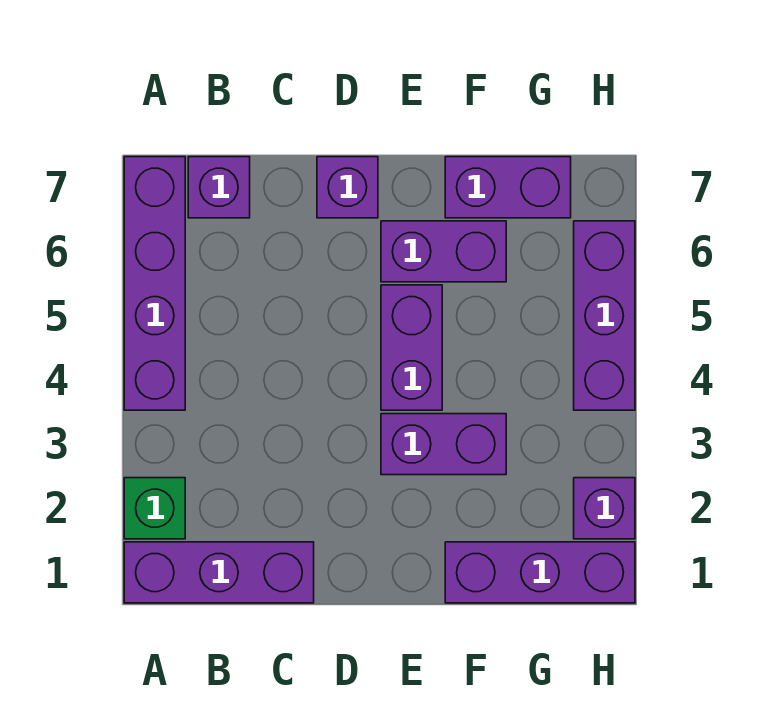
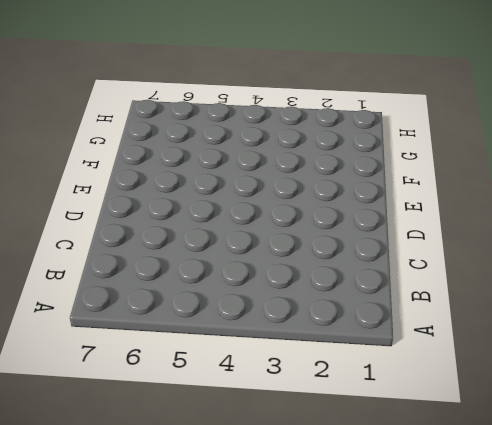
none -> purple 1x3 brick [124,542,314,603]
none -> green 1x1 brick [124,478,185,539]
none -> purple 1x4 brick [124,157,185,410]

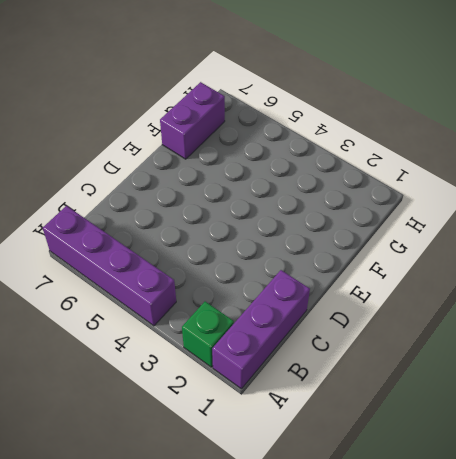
none -> purple 1x1 brick [188,157,250,218]
none -> purple 1x1 brick [317,157,378,218]
none -> purple 1x2 brick [381,414,506,475]

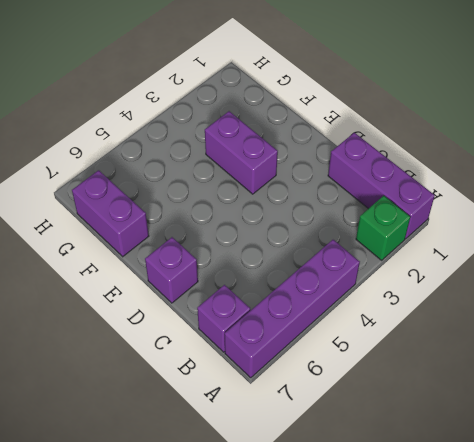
none -> purple 1x2 brick [381,285,442,410]
none -> purple 1x2 brick [381,221,506,282]
none -> purple 1x3 brick [445,542,635,603]

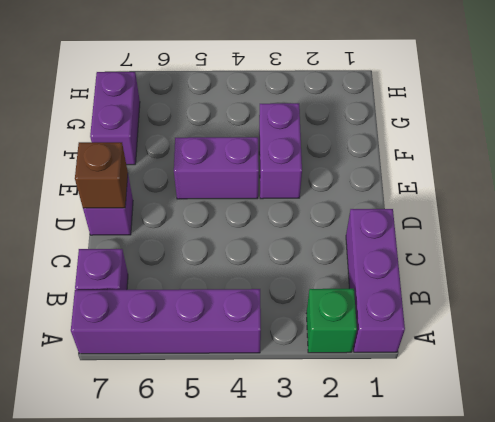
brown 1x1 brick [75,142,128,208] -> none
none -> purple 1x2 brick [381,221,506,282]
none -> purple 1x3 brick [445,542,635,603]
none -> purple 1x1 brick [574,478,635,539]

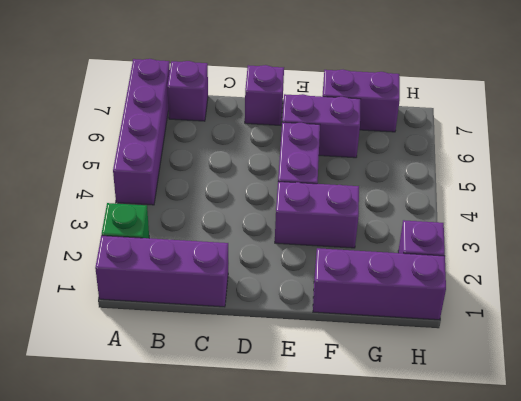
none -> purple 1x3 brick [574,221,635,410]

